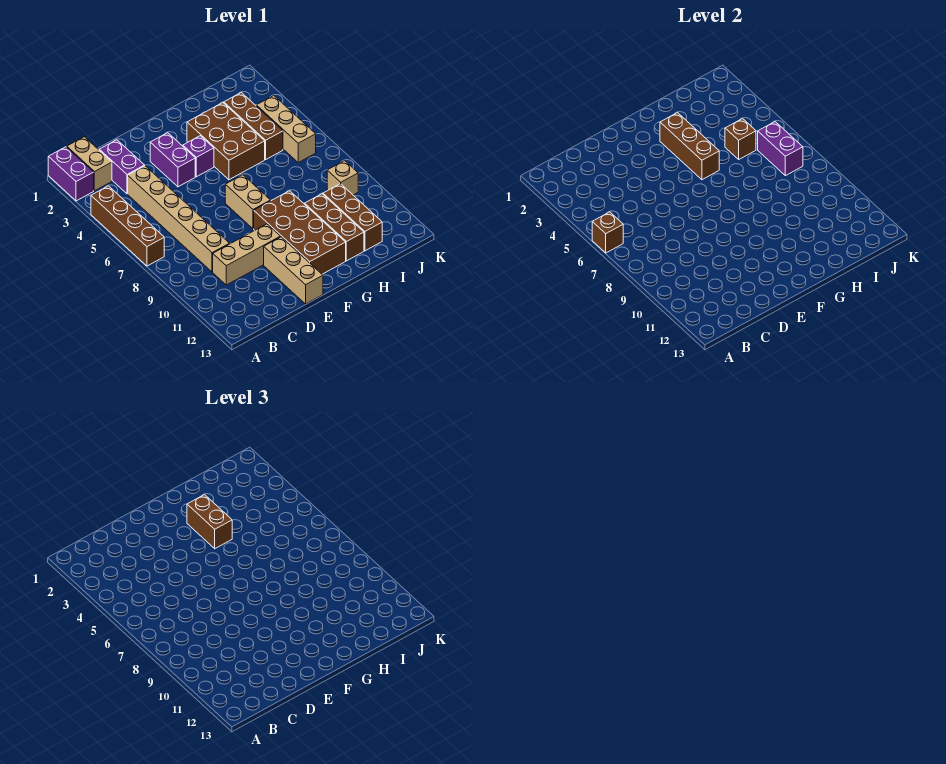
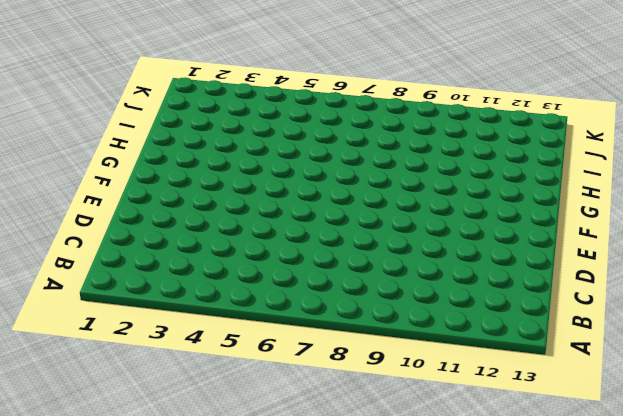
none -> purple 1x2 brick [48,147,94,201]
none -> brown 1x4 brick [91,186,164,266]
none -> tan 1x2 brick [67,137,112,191]

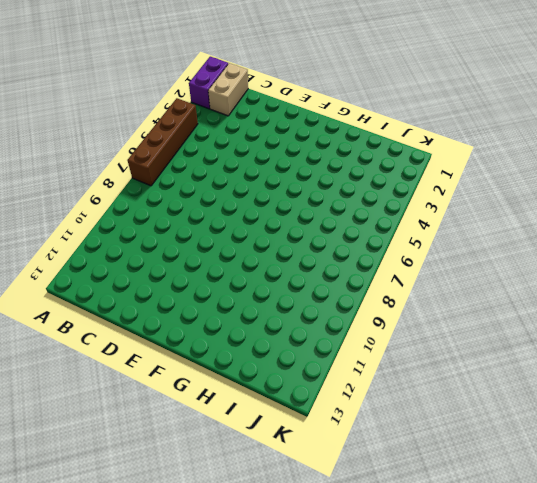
none -> purple 1x2 brick [99,140,145,194]
none -> tan 1x6 brick [128,166,230,272]
none -> tan 1x3 brick [213,224,280,285]

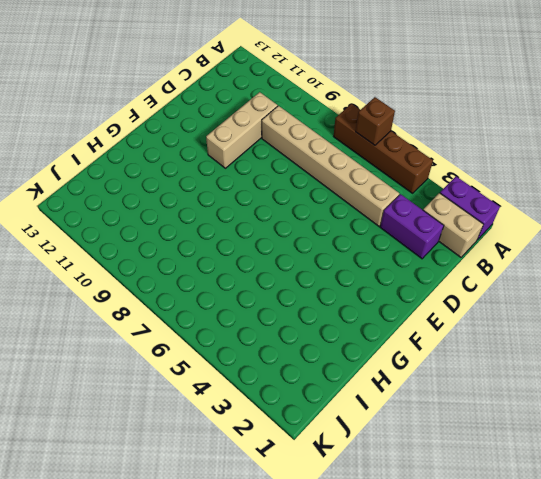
none -> purple 1x2 brick [150,133,195,187]
none -> tan 1x3 brick [264,237,323,304]
none -> purple 1x1 brick [183,136,214,177]

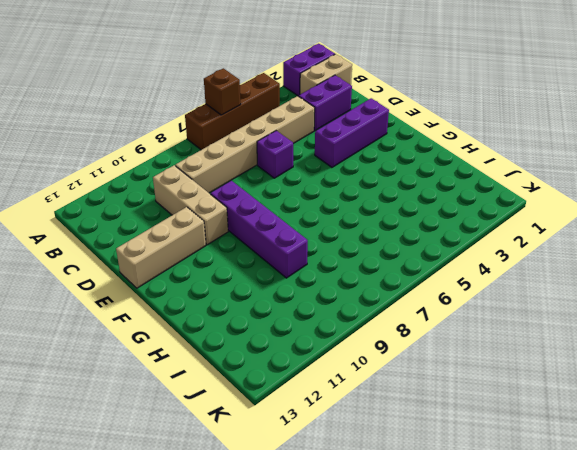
purple 1x1 brick [257,131,293,178] -> purple 1x1 brick moved to [183,136,214,177]
purple 1x3 brick [315,98,389,167] -> purple 1x2 brick [150,133,195,187]
purple 1x4 brick [210,180,308,278] -> brown 2x4 brick [254,191,346,274]
none -> tan 1x2 brick [225,175,271,229]
none -> brown 2x3 brick [187,103,265,180]
none -> brown 1x3 brick [305,194,364,261]

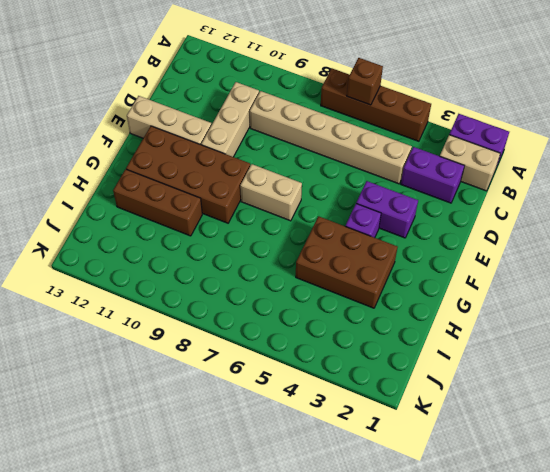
none -> brown 1x3 brick [224,93,283,159]
none -> brown 1x3 brick [323,184,382,251]
none -> tan 1x3 brick [256,96,316,162]

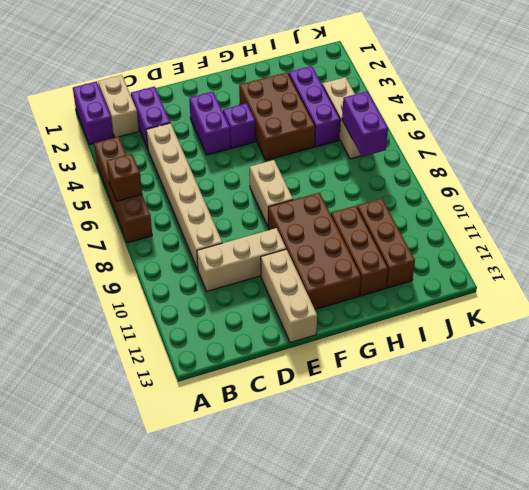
purple 1x3 brick [289,66,340,147] -> brown 1x3 brick [224,93,283,159]
none -> tan 1x1 brick [327,161,358,195]
none -> brown 1x3 brick [660,113,719,180]
none -> brown 1x1 brick [725,119,756,159]

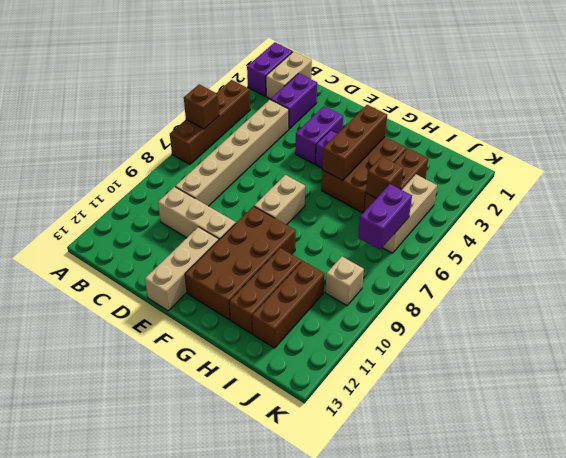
none -> brown 1x2 brick [187,495,232,549]

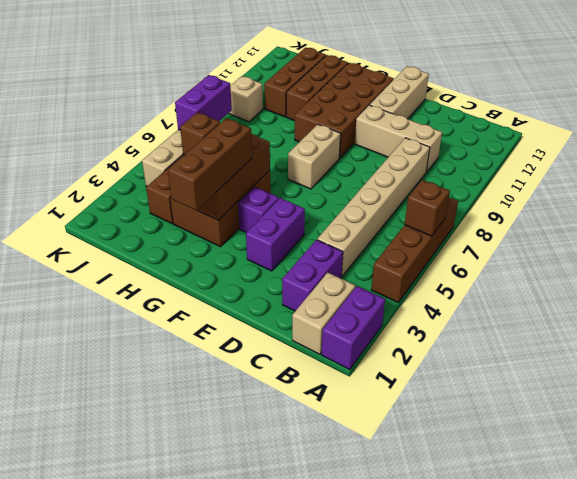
brown 1x3 brick [168,118,252,211] -> brown 1x2 brick [187,495,232,549]

